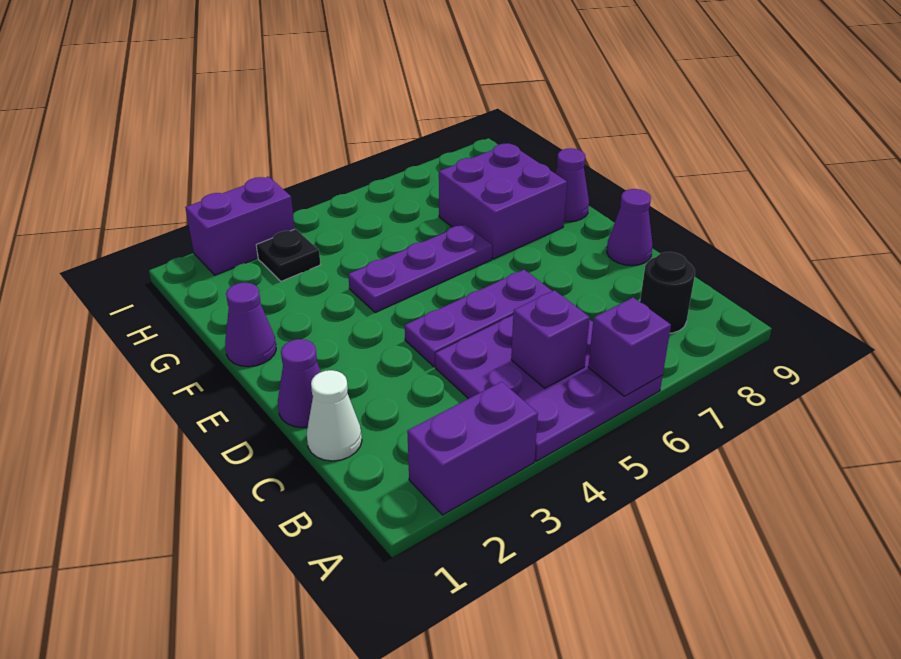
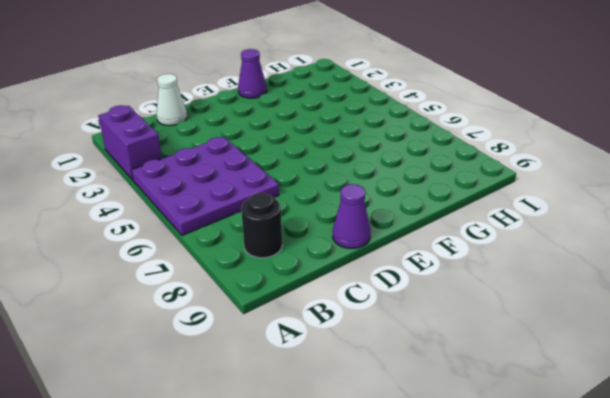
none -> purple 1x1 cone [278,339,321,428]
none -> purple 1x3 plate [405,270,552,367]
none -> purple 1x3 plate [348,224,492,313]

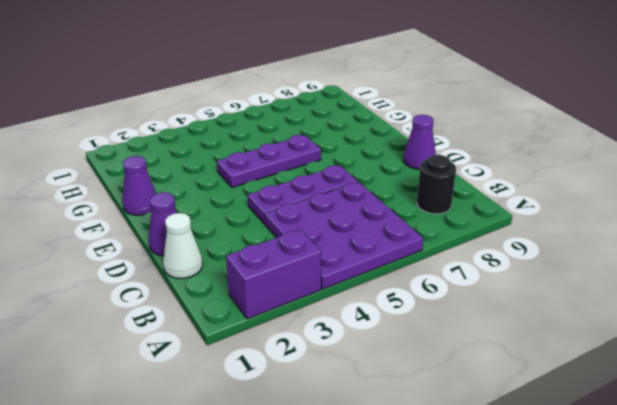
none -> purple 2x2 brick [439,143,567,259]
none -> purple 1x1 cone [555,148,589,222]
none -> black 1x1 plate [256,229,320,281]

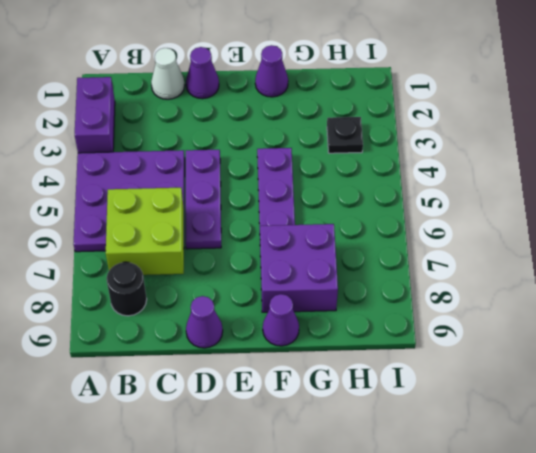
lime 2x2 brick [106,188,184,275] -> none
none -> purple 1x2 brick [185,177,295,275]
none -> purple 1x1 brick [588,298,671,396]
none -> purple 1x1 brick [511,290,590,388]

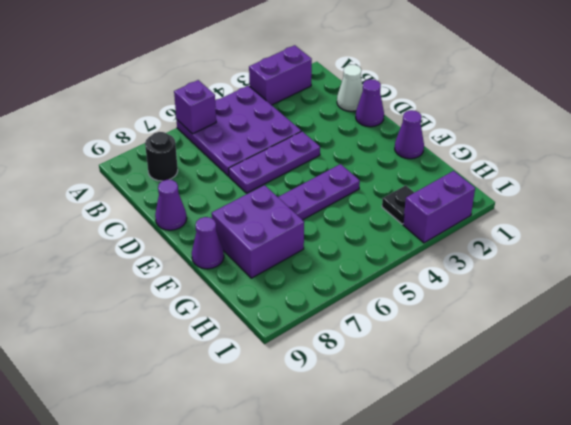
none -> purple 1x1 brick [511,290,590,388]

